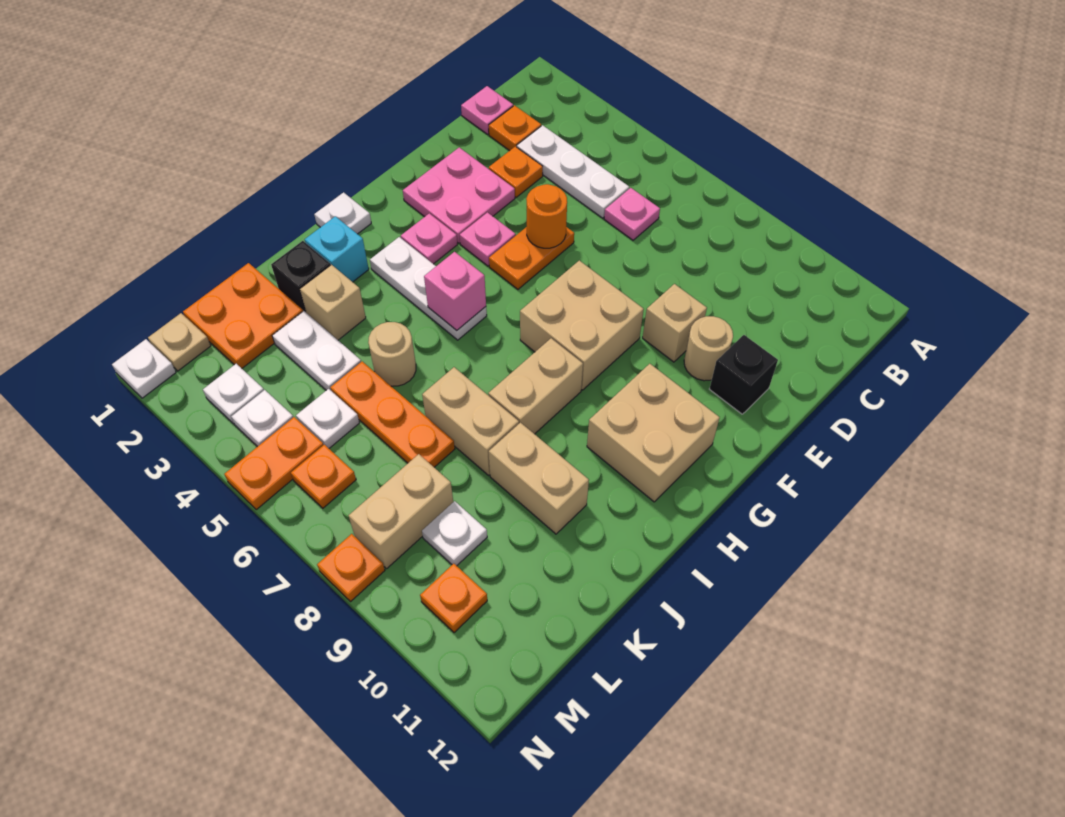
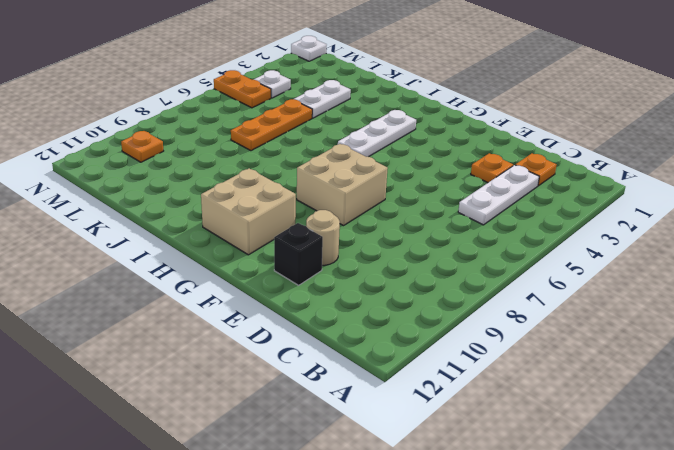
none -> pink 1x1 plate [461,86,513,134]
none -> pink 1x1 plate [604,188,660,240]
none -> pink 2x2 plate [403,147,515,243]
none -> orange 1x2 plate [489,227,574,289]

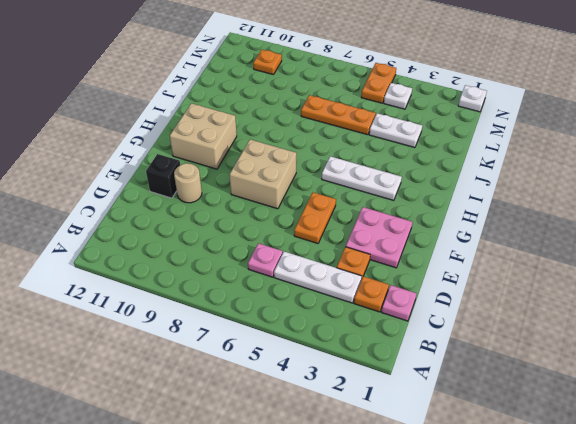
none -> tan 1x1 brick [643,284,707,362]
none -> pink 1x1 plate [460,212,516,266]
none -> pink 1x1 plate [401,213,457,264]
none -> white 1x1 plate [314,192,371,234]

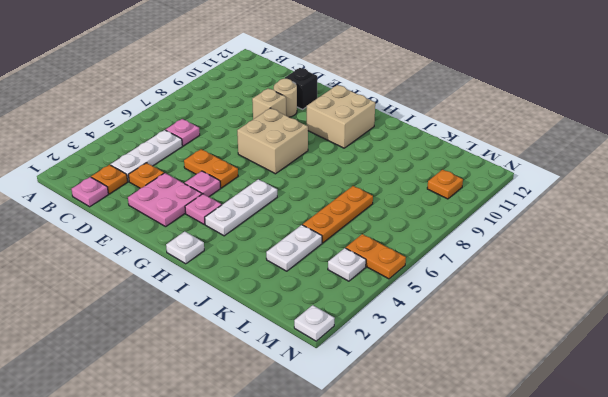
none -> tan 1x2 brick [488,338,583,434]
none -> cyan 1x1 brick [305,216,369,282]
none -> black 1x1 brick [271,241,330,312]
none -> tan 1x1 brick [300,265,366,340]

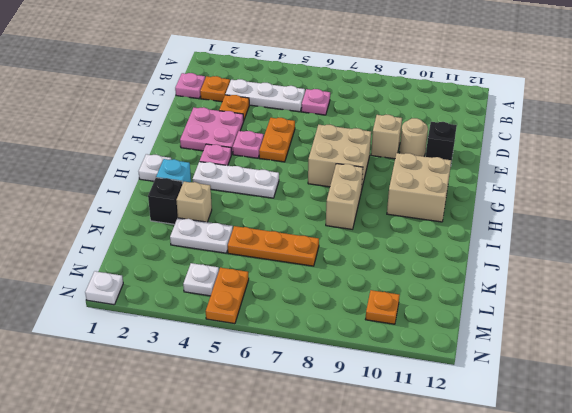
none -> tan 1x1 round brick [368,322,416,386]
none -> tan 1x2 brick [422,367,519,475]
none -> tan 1x2 brick [489,422,589,534]
none -> orange 2x2 plate [183,263,303,368]

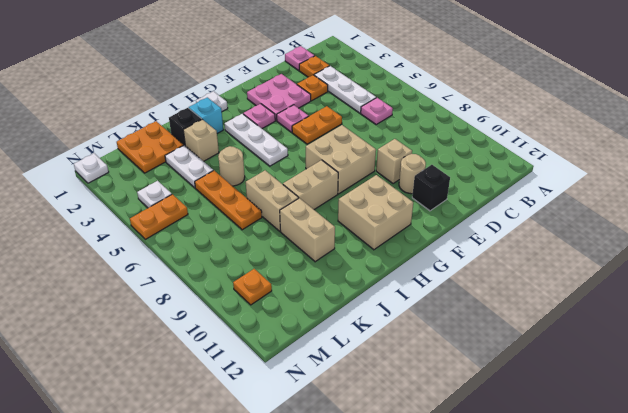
none -> white 1x1 plate [296,389,359,448]
none -> tan 1x2 brick [348,454,453,569]
none -> white 1x1 plate [422,501,487,566]
none -> tan 1x1 plate [148,313,211,371]

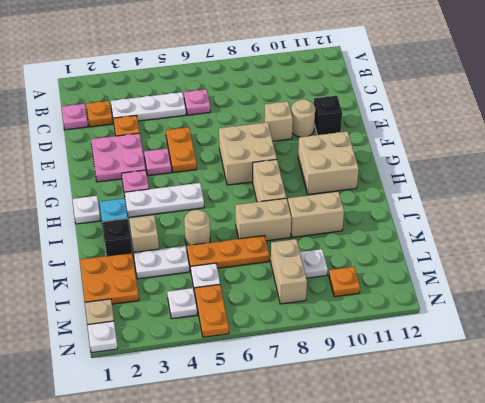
none -> white 1x1 plate [203,364,264,424]
none -> orange 1x1 plate [291,445,356,508]
none -> orange 1x1 plate [317,534,385,602]
none -> orange 1x1 round brick [526,184,567,248]

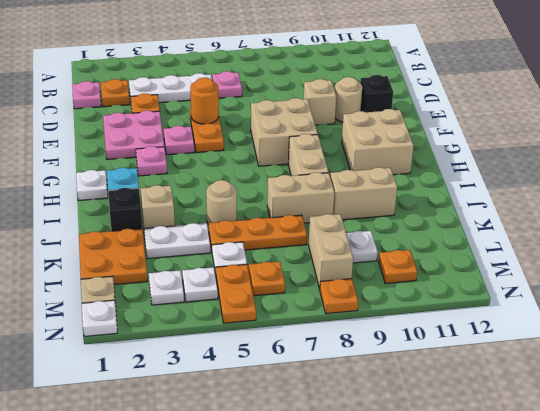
none -> white 1x3 plate [370,237,487,340]
none -> pink 1x1 brick [424,252,486,330]

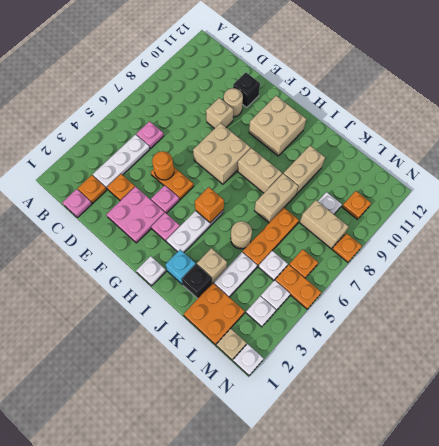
orange 1x1 brick [195,187,224,223] -> pink 1x1 brick [424,252,486,330]

